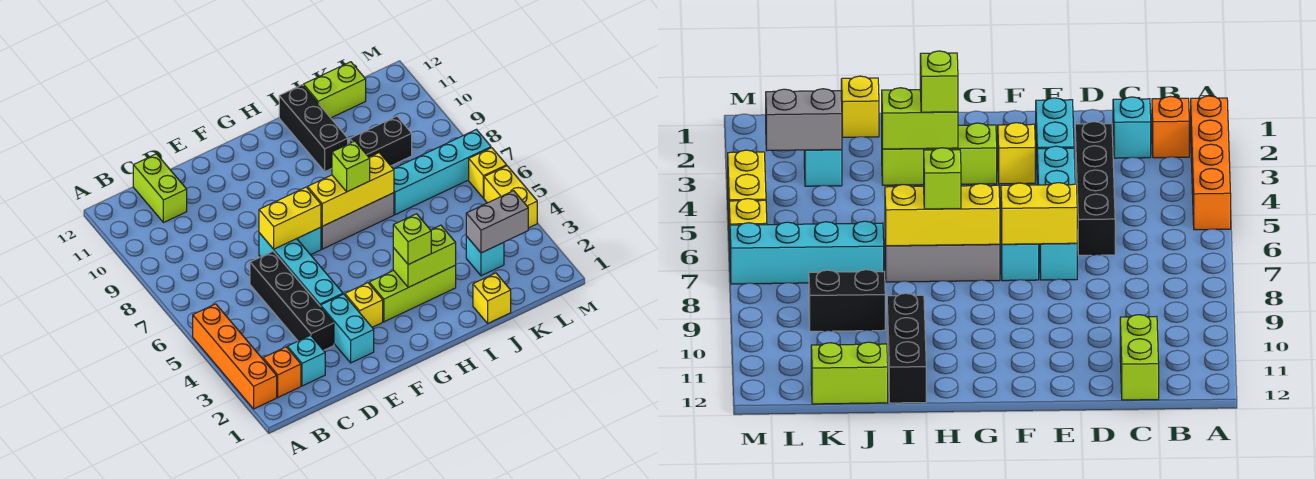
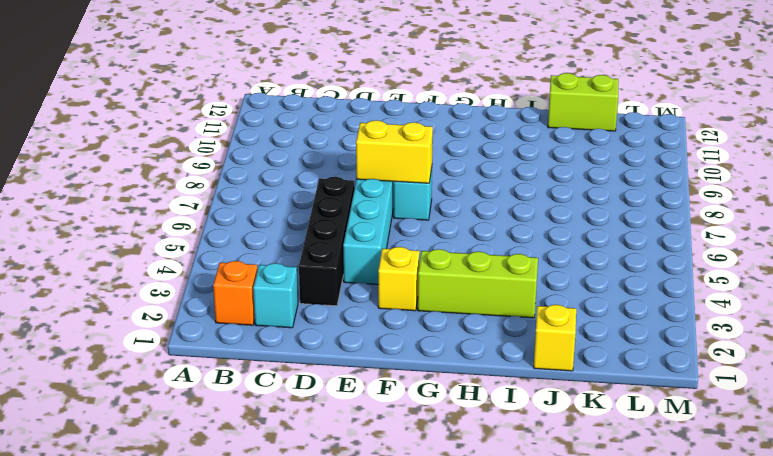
none -> orange 1x4 brick [193,304,277,409]
none -> lime 1x2 brick [133,154,187,223]
none -> cyan 1x2 brick [321,294,374,363]

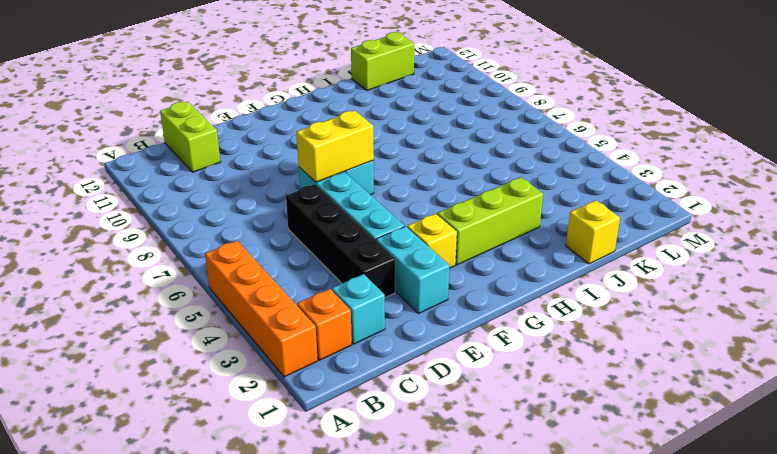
none -> grey 1x3 brick [321,193,394,249]
none -> black 1x3 brick [279,85,348,171]
none -> cyan 1x4 brick [394,129,491,215]

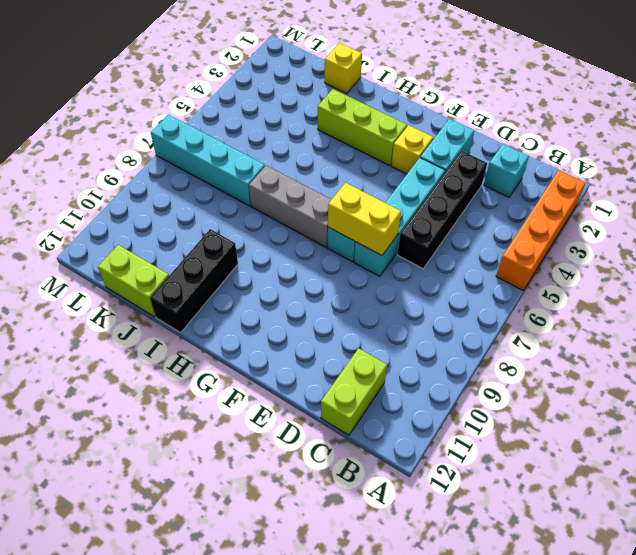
none -> orange 1x1 brick [263,347,301,397]
none -> black 1x2 brick [350,116,412,166]
none -> cyan 1x1 brick [466,236,504,276]

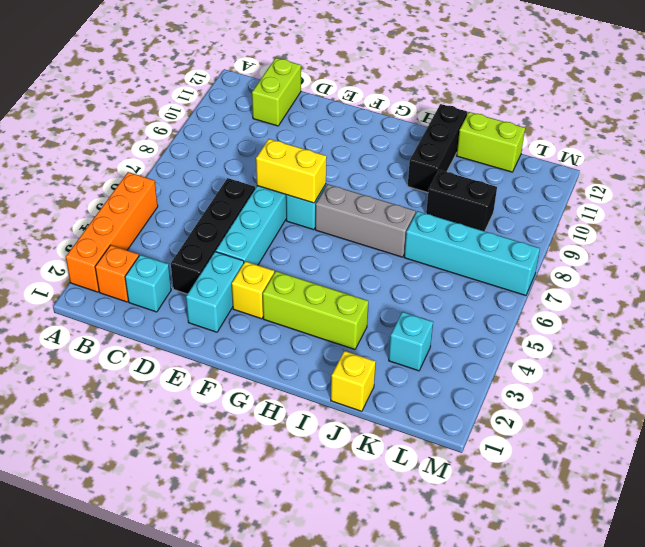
none -> yellow 1x2 brick [484,166,537,228]
none -> yellow 1x1 brick [469,148,507,198]
none -> yellow 1x3 brick [308,153,394,226]

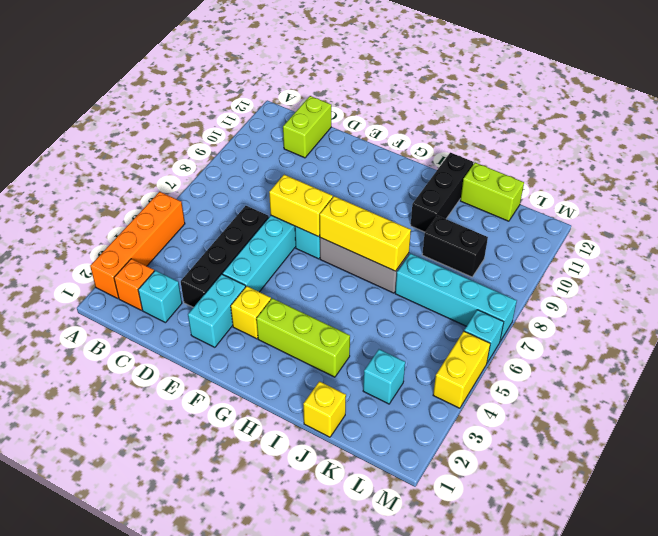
cyan 1x1 brick [464,310,504,363] -> yellow 1x1 brick [469,148,507,198]
none -> lime 1x2 brick [393,225,456,287]
none -> grey 1x2 brick [466,191,528,253]
none -> lime 1x1 brick [393,214,431,265]

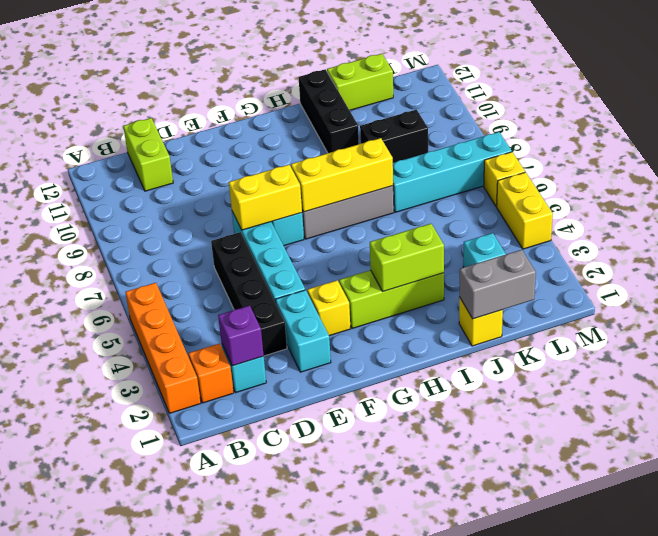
purple 1x1 brick [218,305,264,366] -> none
grey 1x2 brick [459,250,536,319] -> grey 1x2 brick moved to [466,191,528,253]
none -> lime 1x1 brick [393,214,431,265]
none -> lime 1x1 brick [332,141,370,192]

